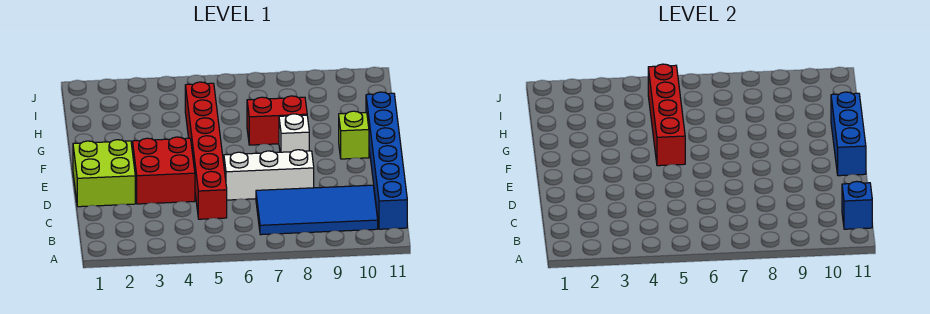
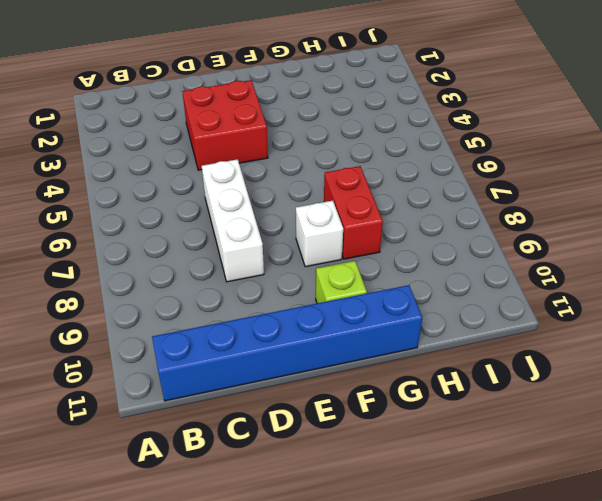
none -> blue 2x4 tile [256,185,378,235]
none -> red 1x6 brick [185,82,227,219]
none -> lime 2x2 brick [73,140,135,207]

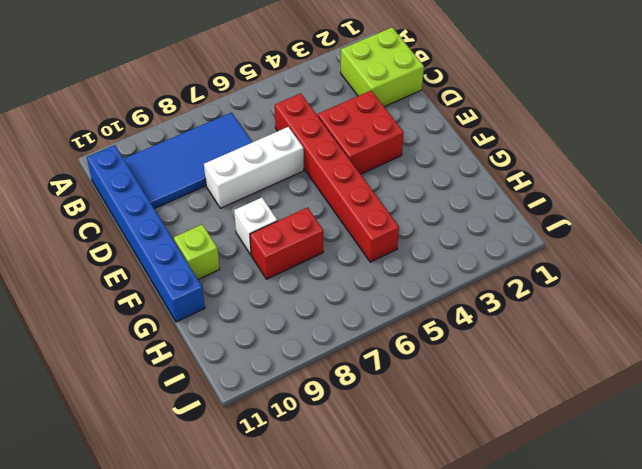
lime 2x2 brick [341,27,424,107] -> lime 2x2 brick moved to [73,140,135,207]
none -> blue 1x1 brick [842,181,872,229]
none -> blue 1x3 brick [831,92,866,176]
none -> red 1x4 brick [648,64,685,166]

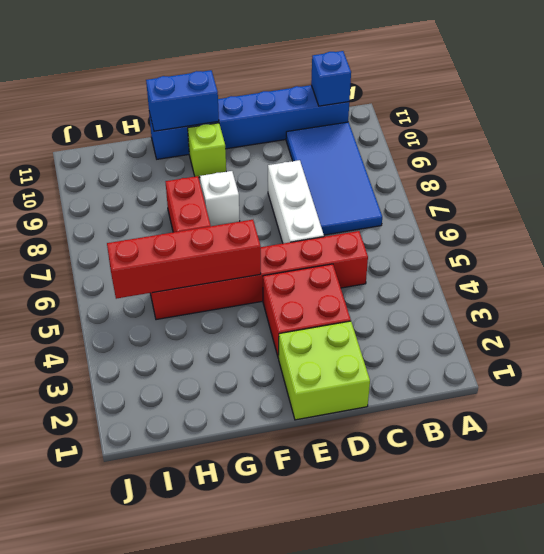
blue 1x2 brick [146,70,219,131] -> blue 1x3 brick [831,92,866,176]

